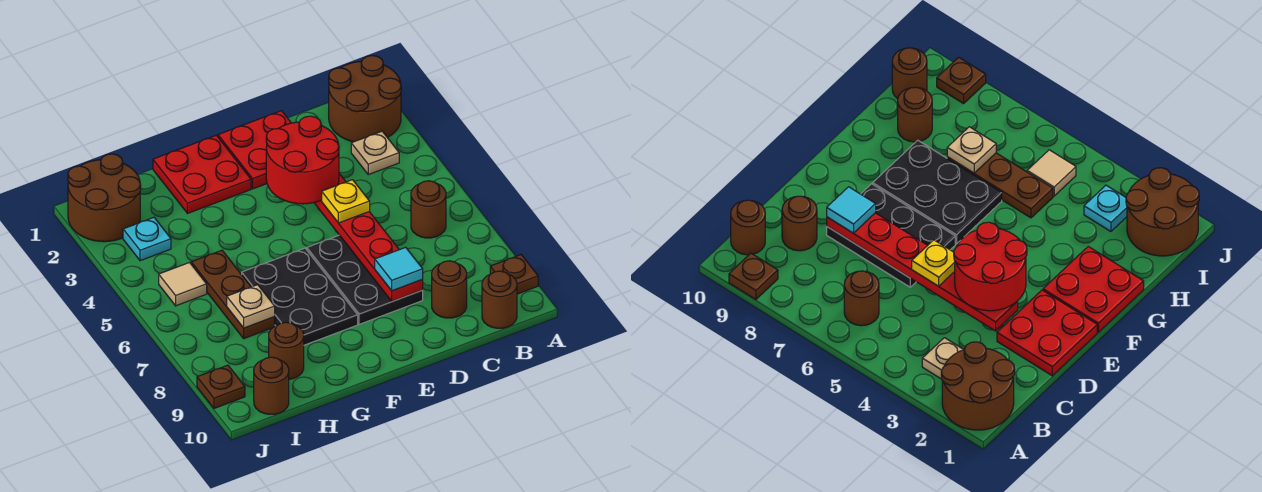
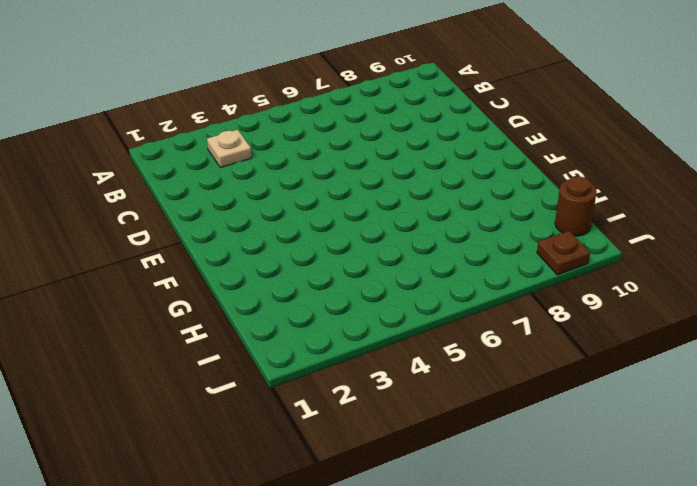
none -> brown 2x2 round brick [329,56,401,142]
none -> brown 1x1 plate [490,255,538,294]
none -> brown 1x1 round brick [411,181,446,238]

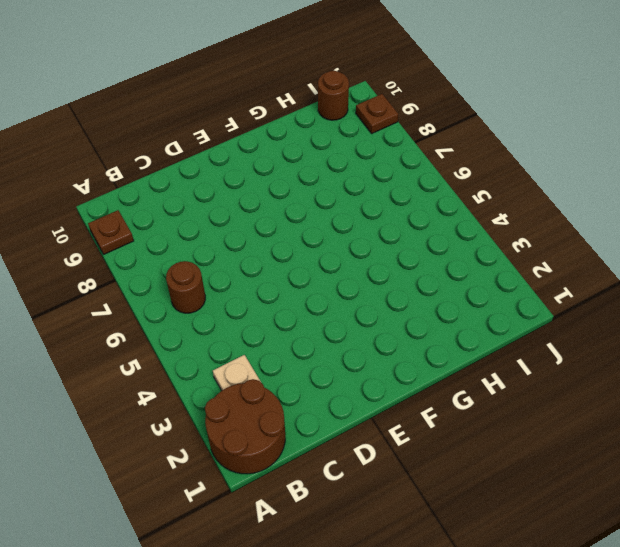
none -> brown 1x1 round brick [482,271,517,328]
none -> brown 1x1 round brick [432,261,467,318]
none -> red 2x2 plate [218,111,291,189]

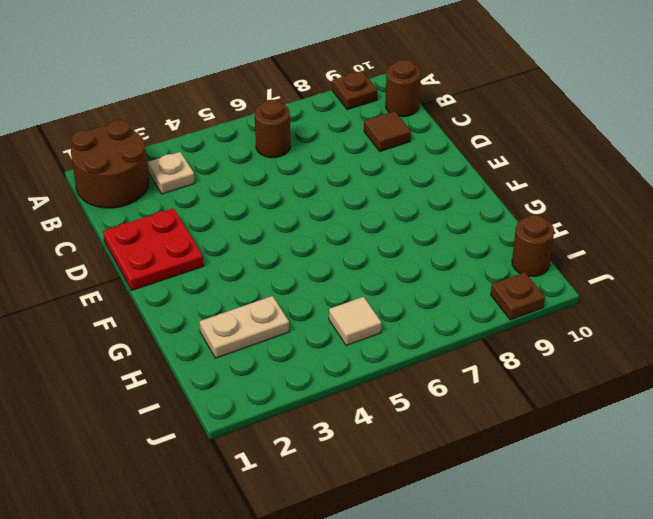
brown 1x1 tile [364,111,411,151] -> brown 1x1 round brick [432,261,467,318]
tan 1x2 plate [199,296,289,358] -> none
none -> black 2x3 plate [307,235,423,324]
none -> red 2x2 plate [153,135,251,214]
none -> black 2x3 plate [242,248,358,345]

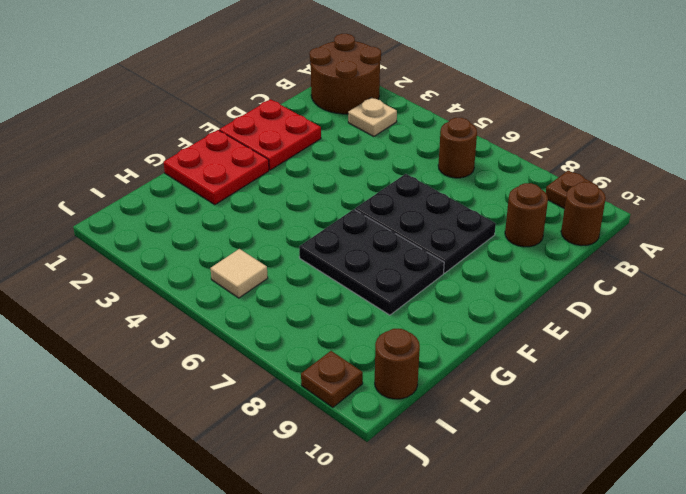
none -> brown 1x3 plate [191,250,275,339]
none -> brown 1x1 round brick [269,322,304,379]
none -> brown 2x2 round brick [68,154,141,242]

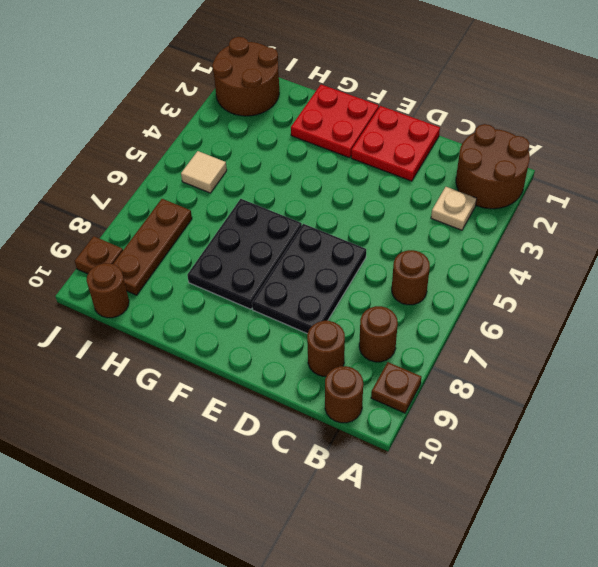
brown 1x1 round brick [359,306,398,362] -> brown 1x1 round brick moved to [269,322,304,379]
brown 1x3 plate [113,199,192,295] -> brown 1x3 plate moved to [191,250,275,339]
none -> cyan 1x1 plate [123,217,171,261]
none -> red 1x6 plate [314,174,423,301]
none -> tan 1x1 plate [227,285,275,328]

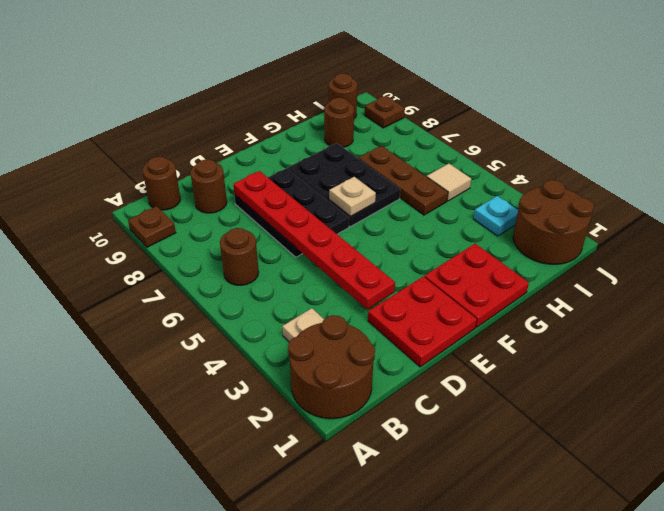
tan 1x1 plate [329,177,376,217] -> tan 1x1 plate moved to [227,285,275,328]
none -> red 2x2 round brick [266,116,339,204]
none -> yellow 1x1 plate [322,180,370,223]
none -> cyan 1x1 tile [375,247,423,291]

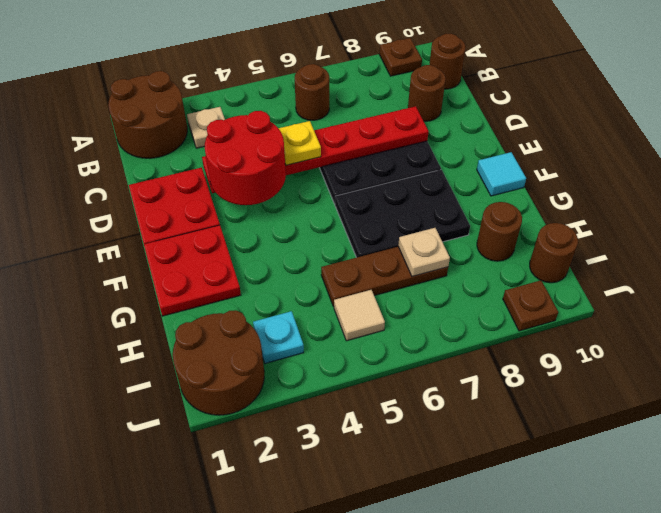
cyan 1x1 tile [477,152,526,196] -> cyan 1x1 tile moved to [375,247,423,291]

